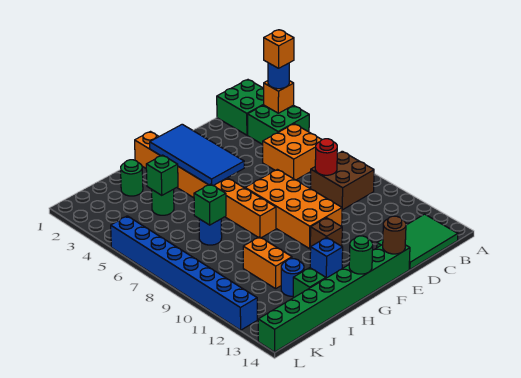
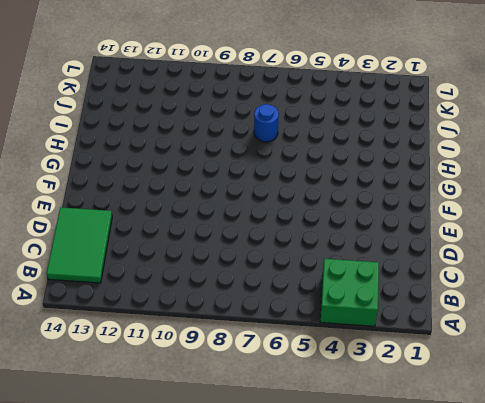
none -> green 2x2 brick [217,80,264,135]
none -> orange 2x2 brick [263,124,322,180]
none -> brown 2x2 brick [310,151,374,210]

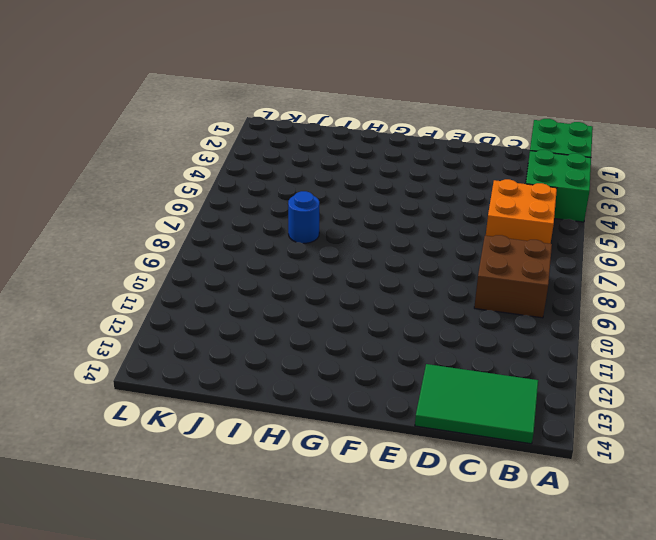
none -> orange 2x4 brick [245,169,342,249]
none -> green 1x8 brick [258,245,410,352]
none -> brown 1x1 brick [310,218,342,249]

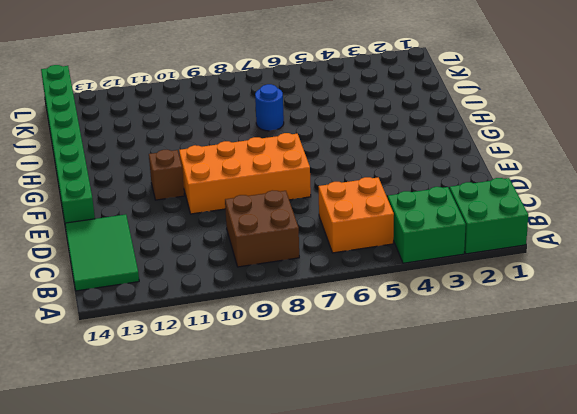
none -> orange 1x8 brick [135,132,276,238]
none -> blue 1x1 brick [310,237,343,278]
none -> green 1x1 round brick [121,160,143,196]

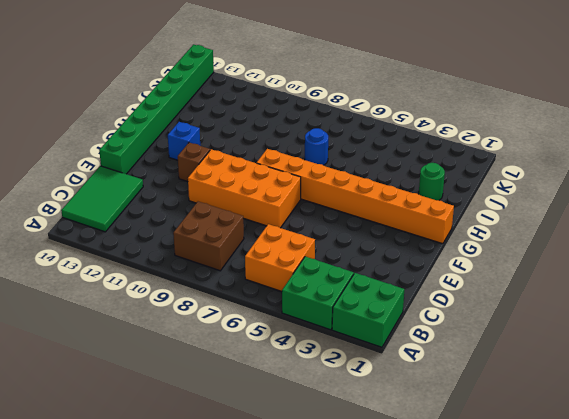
none -> green 1x1 round brick [152,189,174,215]
none -> orange 1x2 brick [243,237,292,289]
none -> blue 1x1 round brick [281,259,304,296]

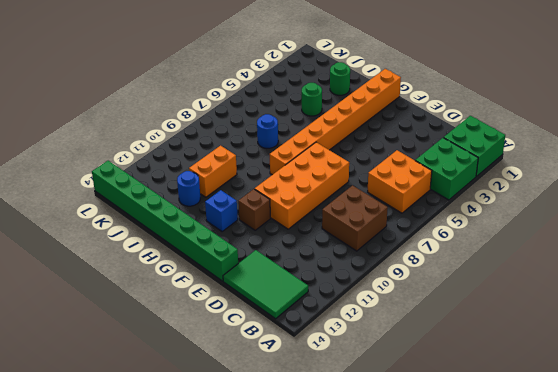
none -> green 1x1 brick [293,268,326,298]
none -> blue 1x8 brick [111,216,257,330]
none -> orange 1x1 brick [264,81,294,113]

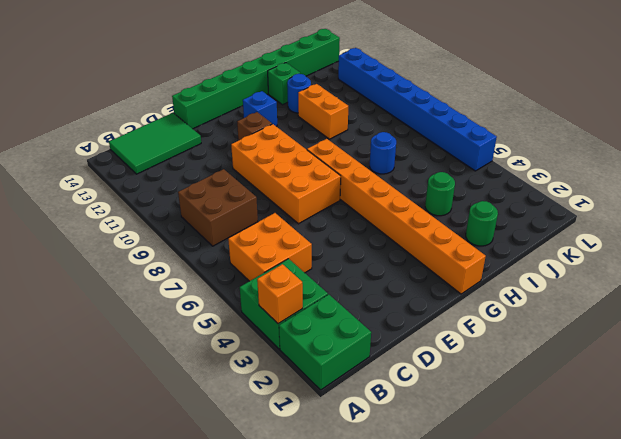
none -> red 1x1 round brick [315,139,337,175]
none -> brown 1x1 round brick [383,216,406,254]
none -> blue 2x4 tile [150,124,244,186]

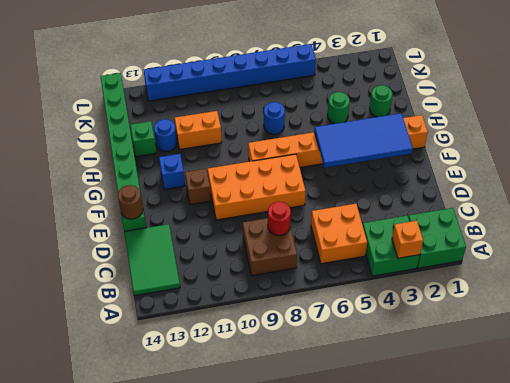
none -> green 1x1 round brick [349,236,373,274]
none -> green 1x1 brick [146,155,178,195]
none -> green 1x1 brick [194,184,226,225]

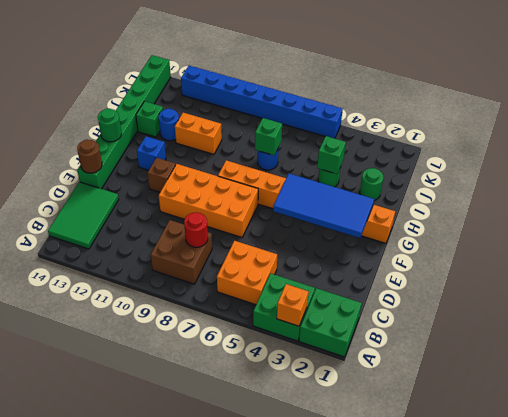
none -> blue 1x1 round brick [268,63,289,89]
none -> orange 1x1 brick [264,30,294,68]

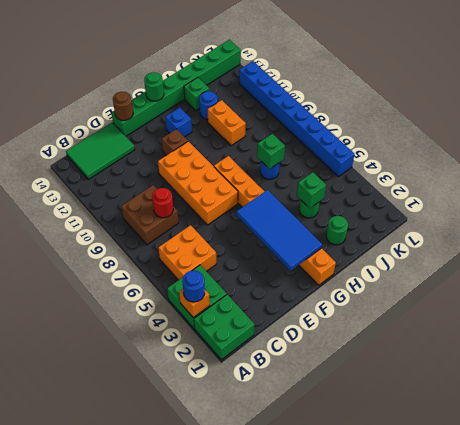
none -> orange 1x1 brick [264,30,294,68]

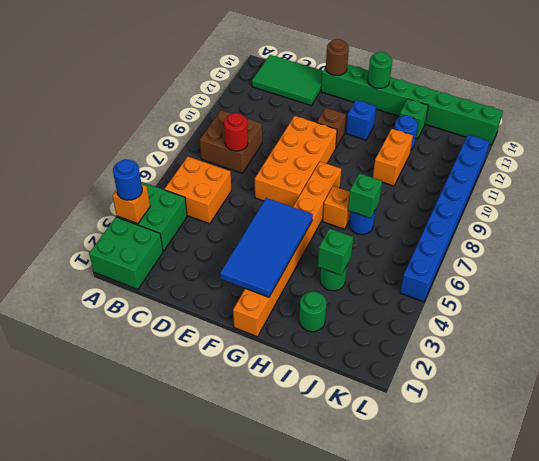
orange 1x1 brick [323,186,351,229] -> orange 1x1 brick moved to [264,30,294,68]

